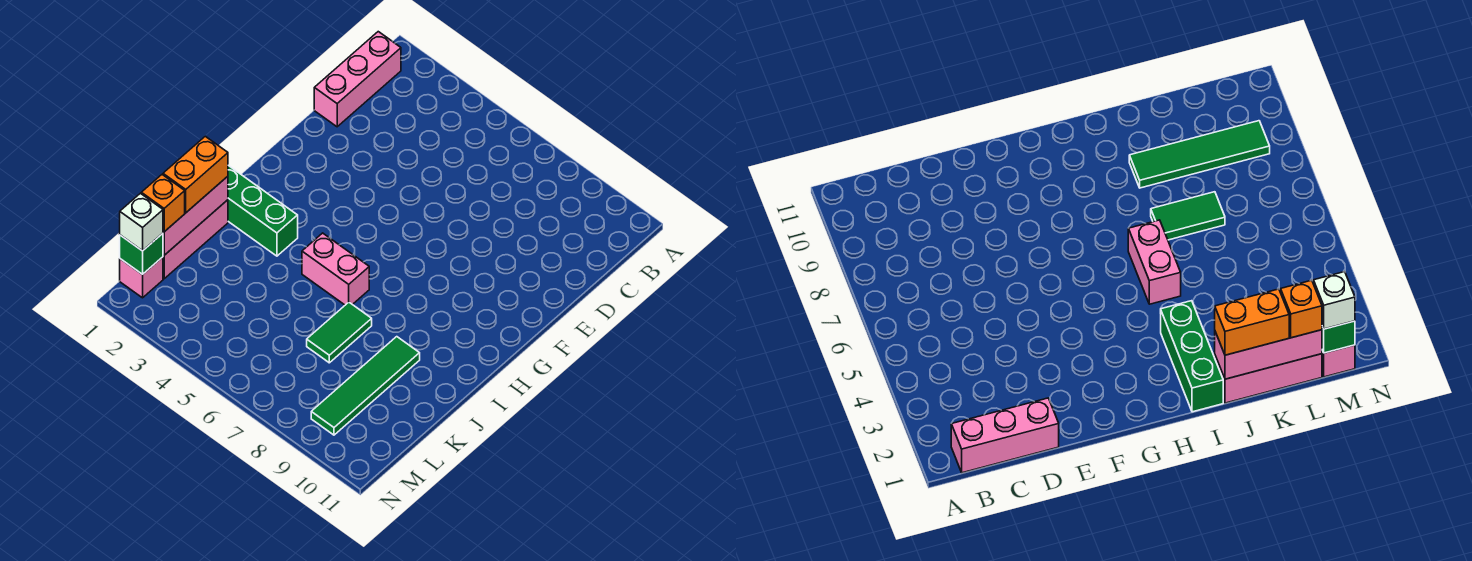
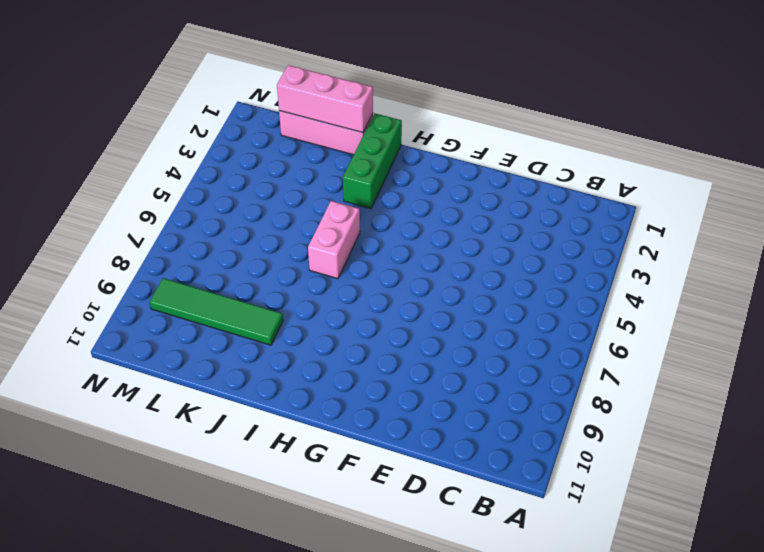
none -> pink 1x3 brick [314,32,401,127]
none -> green 1x2 tile [307,302,372,363]
none -> pink 1x1 brick [120,257,163,298]

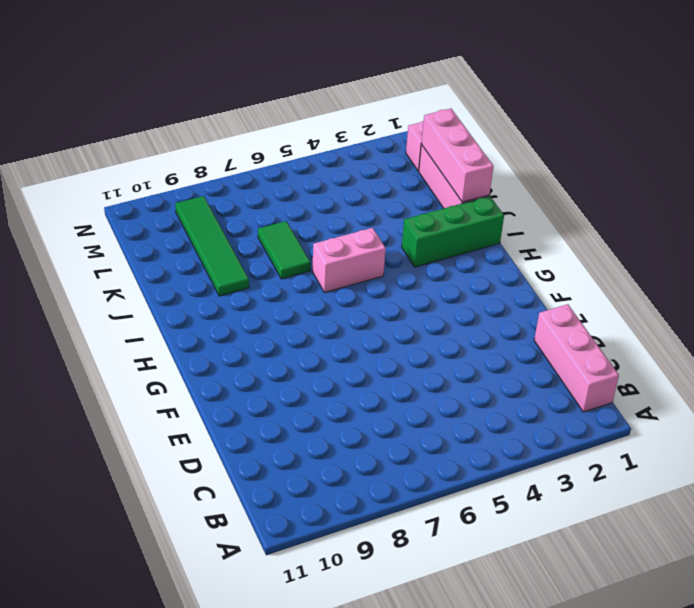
none -> green 1x1 brick [120,233,163,274]
none -> orange 1x2 brick [163,136,228,213]
none -> orange 1x1 brick [141,175,185,232]

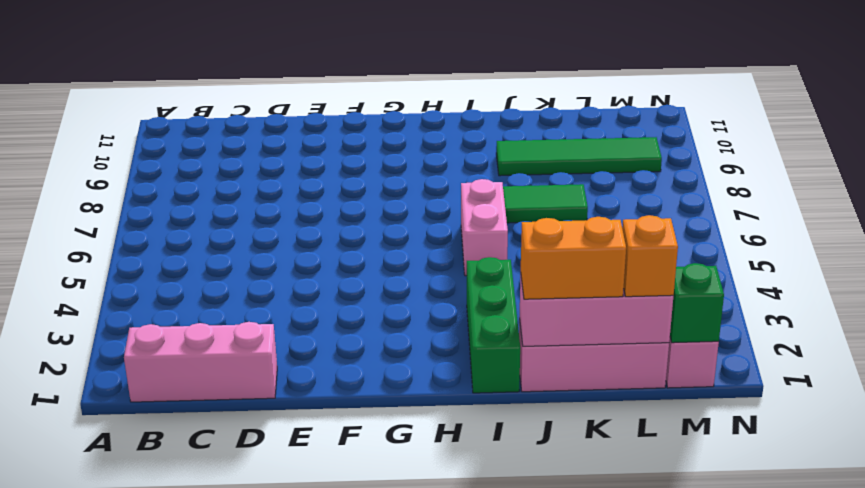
none -> white 1x1 brick [120,193,163,251]

